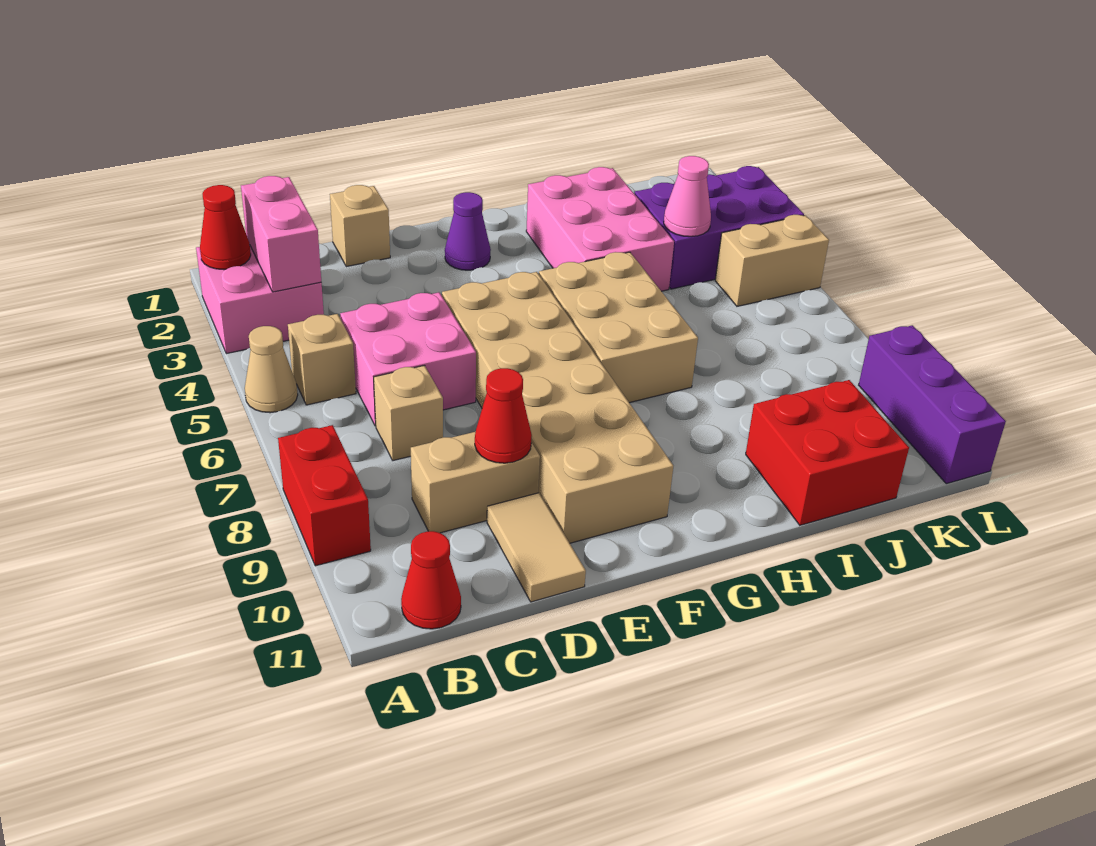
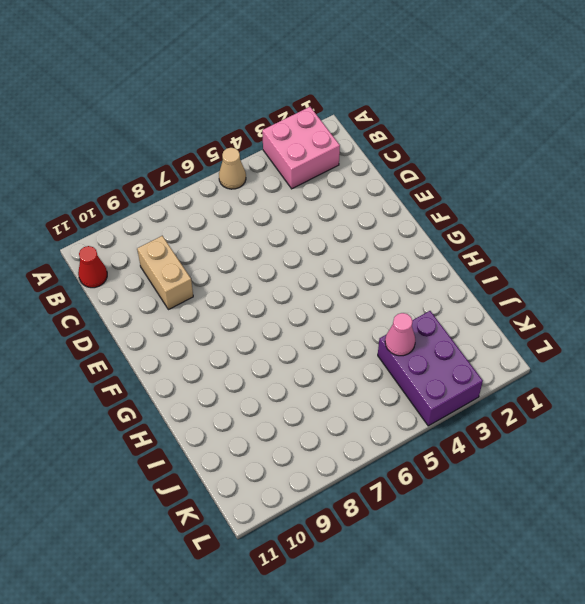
none -> red 1x2 brick [278,425,371,566]
none -> tan 1x1 brick [288,314,356,405]
none -> pink 2x2 brick [340,292,476,426]

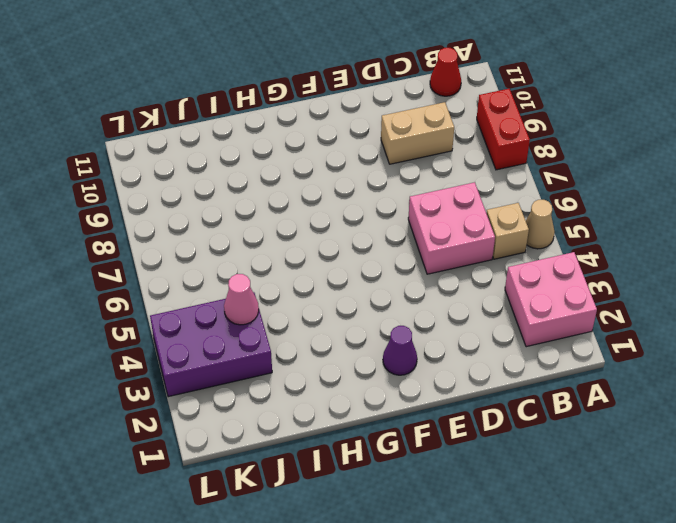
none -> tan 1x1 brick [374,365,443,461]
none -> tan 1x1 brick [330,185,390,267]
none -> tan 1x2 tile [487,493,586,602]

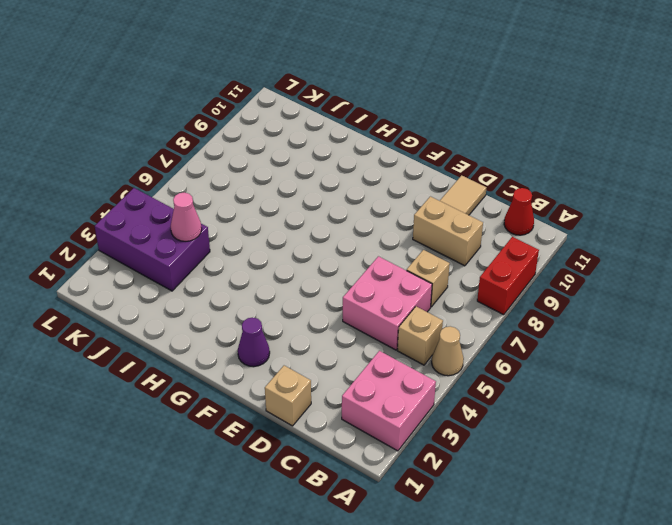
none -> tan 2x6 brick [442,272,673,543]
none -> tan 2x3 brick [539,252,698,403]
none -> pink 2x3 brick [526,167,674,291]

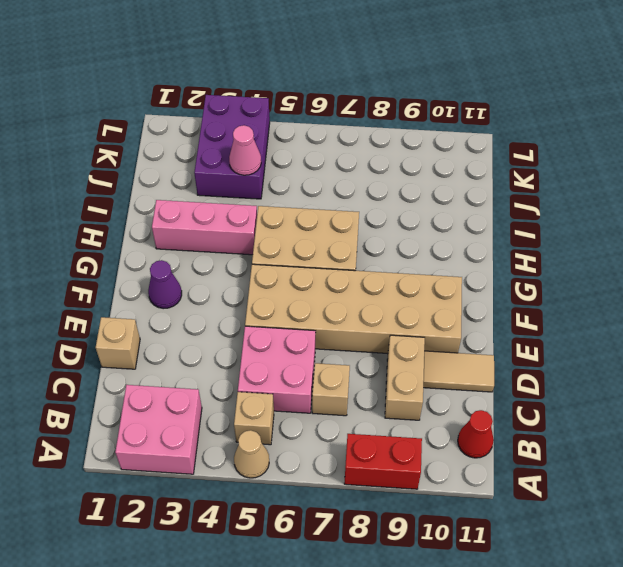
pink 1x3 brick [152,200,257,255] -> pink 2x3 brick [526,167,674,291]
none -> red 2x2 brick [746,380,909,525]
none -> tan 1x2 brick [715,215,829,306]
none -> purple 1x3 brick [859,325,1006,484]

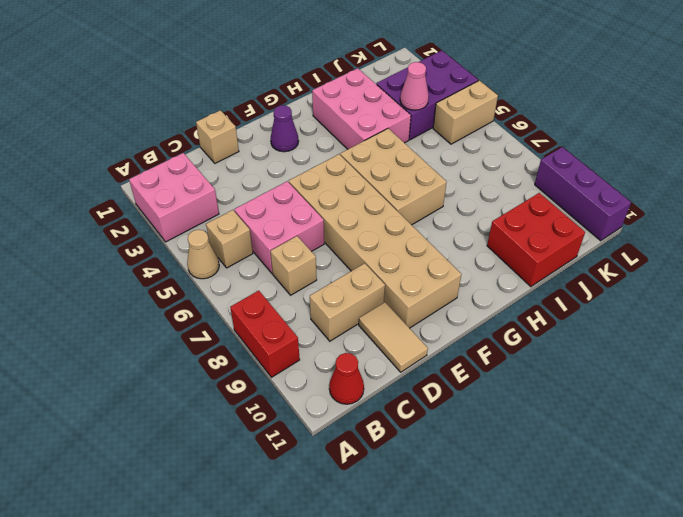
none -> red 1x1 cone [200,185,251,270]
none -> pink 1x2 brick [241,176,321,292]
none -> red 1x1 cone [475,368,532,463]

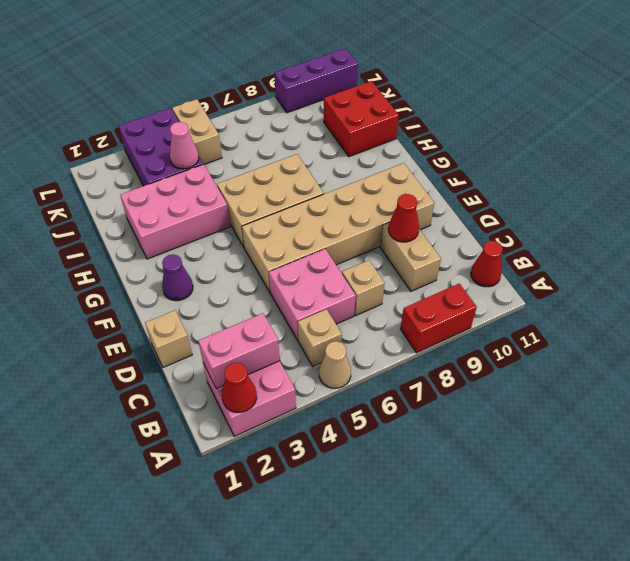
none -> tan 1x2 tile [487,493,586,602]

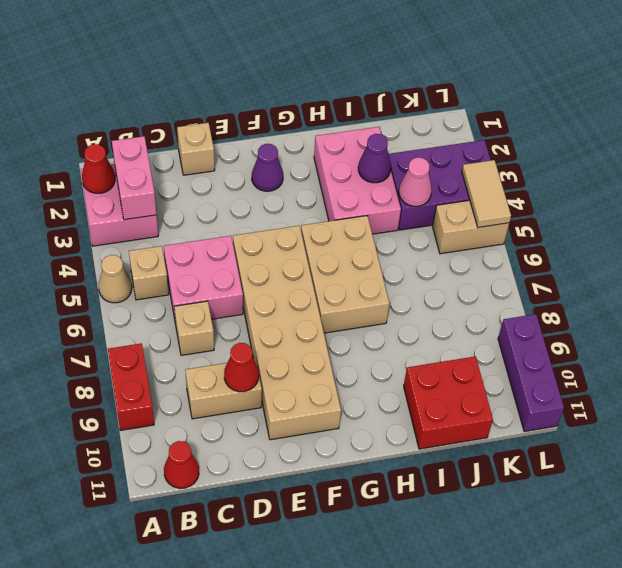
purple 1x1 cone [358,134,391,183] -> none
tan 1x2 tile [462,160,511,227] -> tan 1x2 tile moved to [487,493,586,602]

